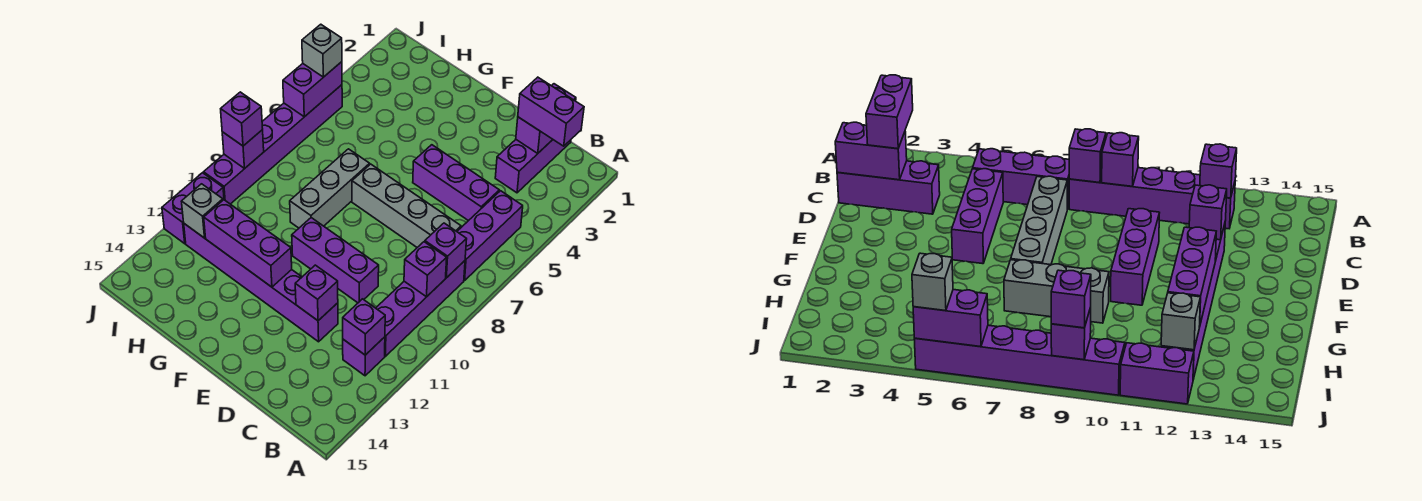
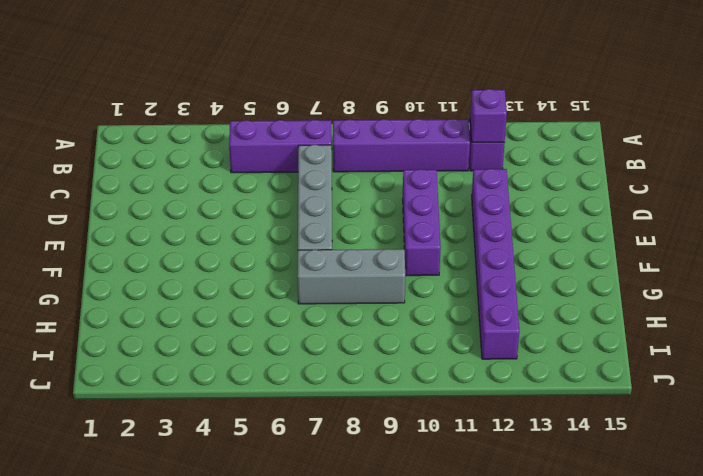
none -> purple 1x3 brick [495,140,571,193]
none -> purple 1x3 brick [413,145,499,221]
none -> purple 1x6 brick [204,85,342,204]

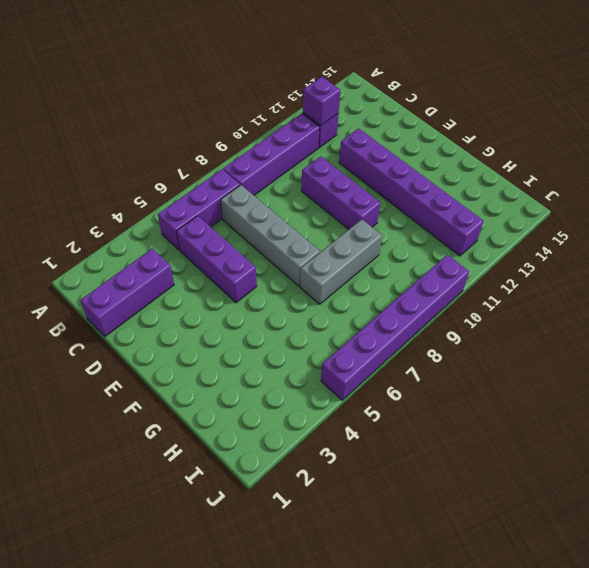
none -> purple 1x2 brick [162,173,224,244]
none -> purple 1x1 brick [425,223,467,278]
none -> purple 1x1 brick [404,242,447,297]

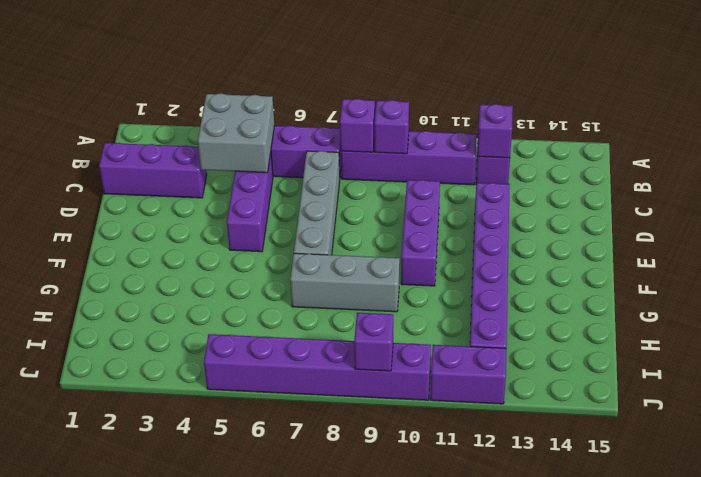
grey 2x2 brick [198,93,275,173] -> none
none -> purple 1x2 brick [516,84,576,154]
none -> purple 1x1 brick [295,265,338,321]
none -> purple 1x3 brick [204,200,292,287]

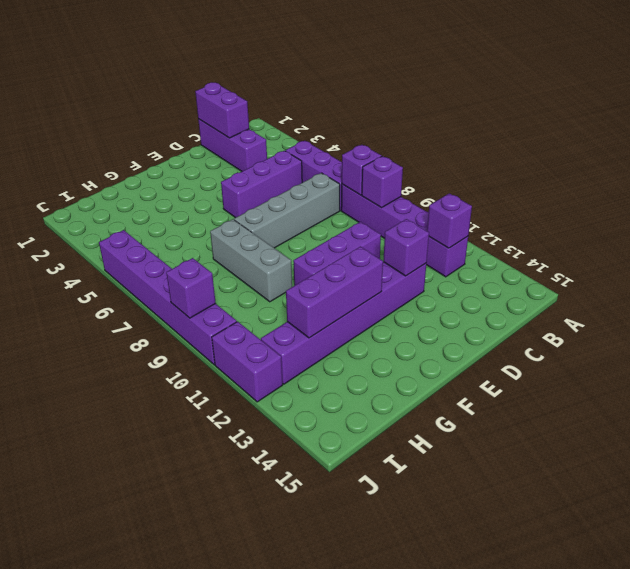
none -> grey 1x1 brick [181,184,223,238]
none -> purple 1x2 brick [283,62,342,117]
none -> purple 1x2 brick [518,77,584,146]

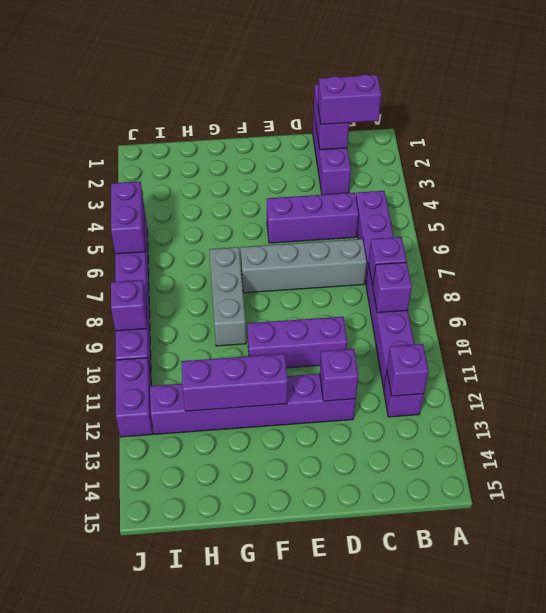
none -> grey 1x1 brick [181,184,223,238]
none -> grey 1x1 brick [302,24,342,77]
none -> purple 1x1 brick [221,92,263,146]

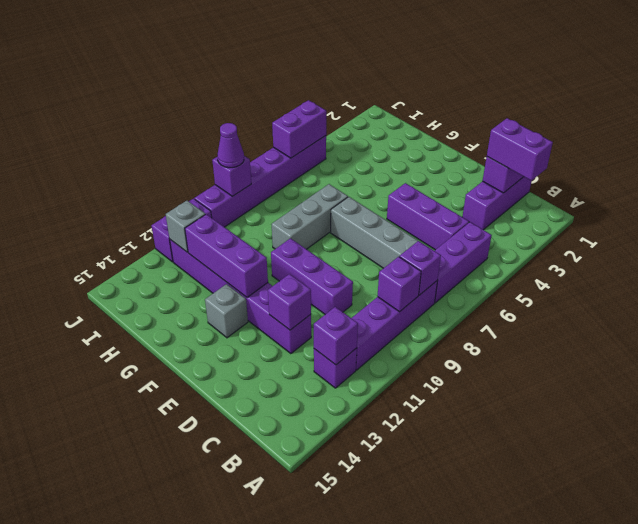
grey 1x1 brick [205,284,248,338] -> grey 1x1 brick moved to [302,24,342,77]
purple 1x1 cone [217,123,244,168] -> purple 1x1 brick [221,92,263,146]

